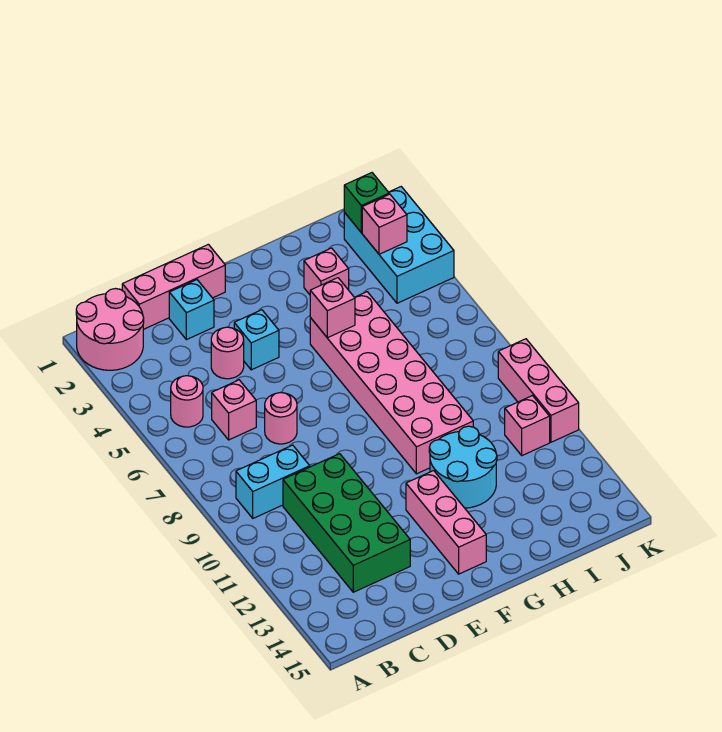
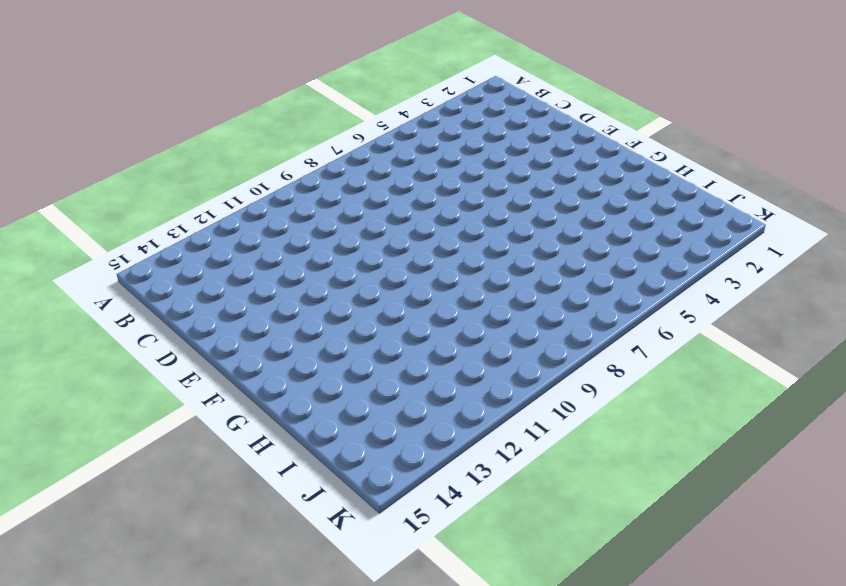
none -> pink 2x2 round brick [76,289,144,370]
none -> pink 1x1 round brick [171,376,203,427]
none -> cyan 1x2 brick [236,445,310,518]

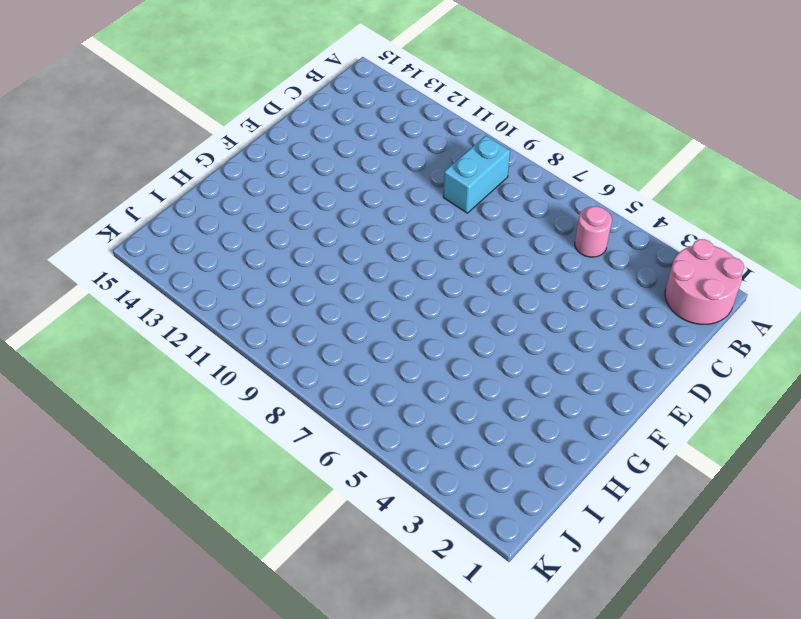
none -> pink 1x3 brick [122,244,225,329]
none -> pink 1x1 brick [212,380,256,440]
none -> green 2x4 brick [283,454,410,592]

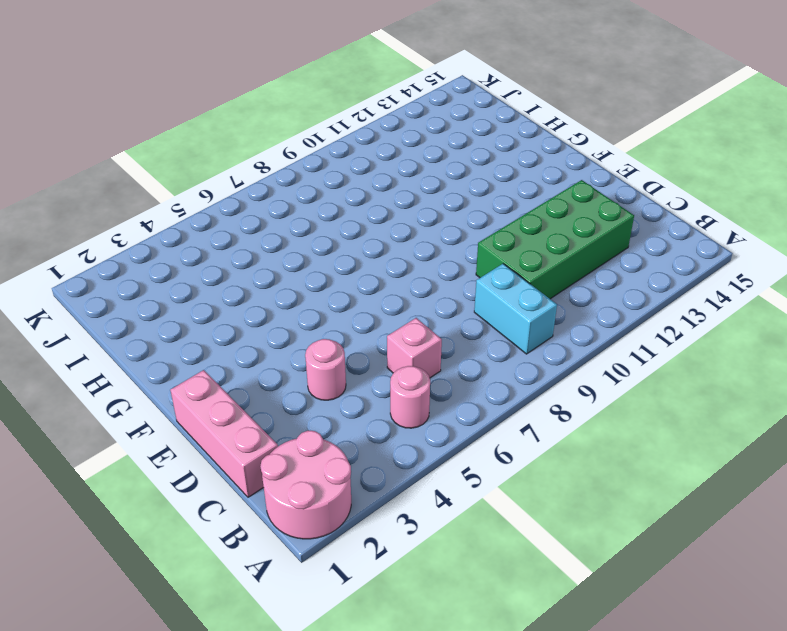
none -> cyan 1x1 brick [169,280,214,340]
none -> pink 1x1 round brick [265,392,297,444]
none -> cyan 1x1 brick [234,310,279,370]

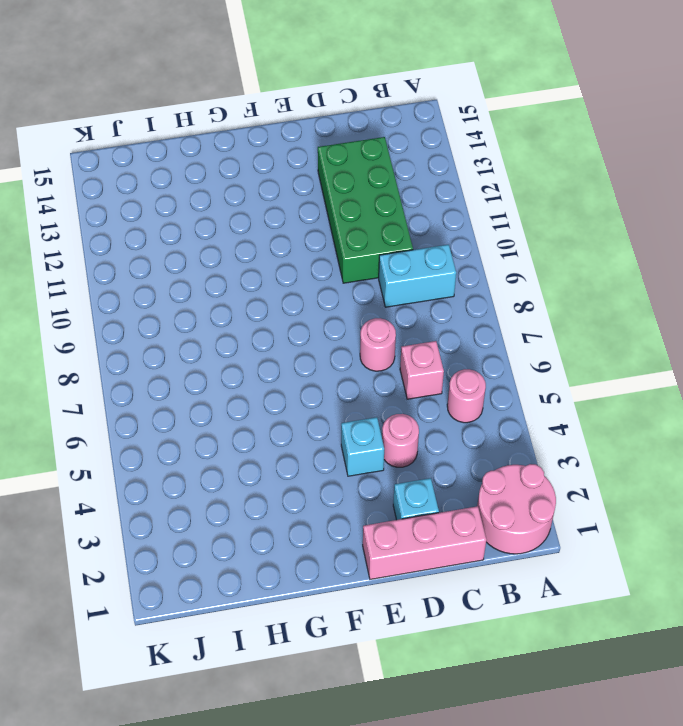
none -> pink 1x3 brick [406,471,486,574]
none -> pink 2x6 brick [310,292,473,474]
none -> cyan 2x2 round brick [429,426,497,508]

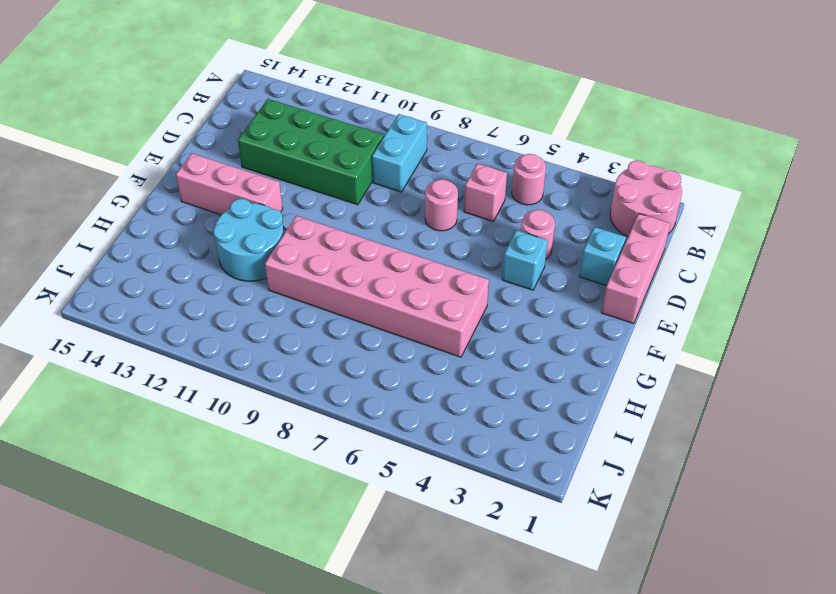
none -> pink 1x1 brick [304,248,349,295]
none -> cyan 2x3 brick [344,187,454,303]
none -> pink 1x1 brick [505,396,550,456]

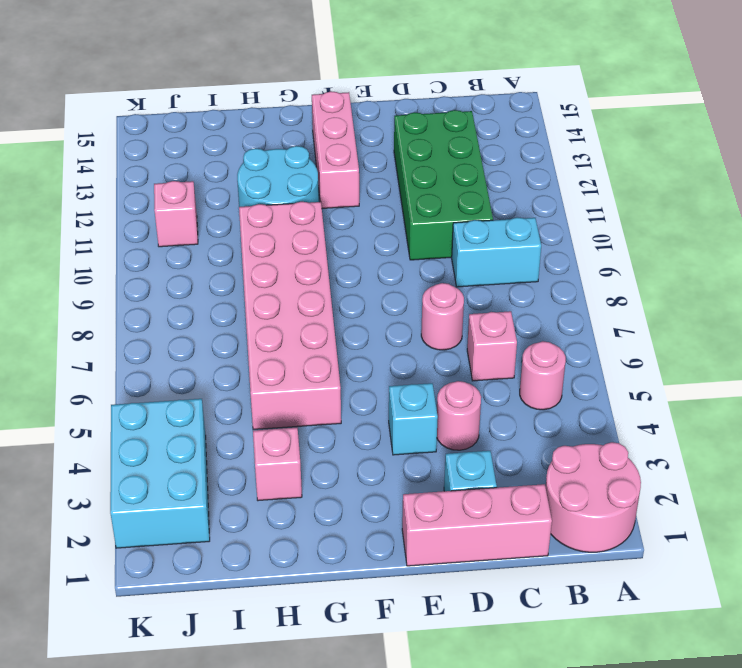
none -> pink 1x3 brick [498,339,579,442]
none -> pink 1x1 brick [310,278,355,338]
none -> green 1x1 brick [344,173,389,232]

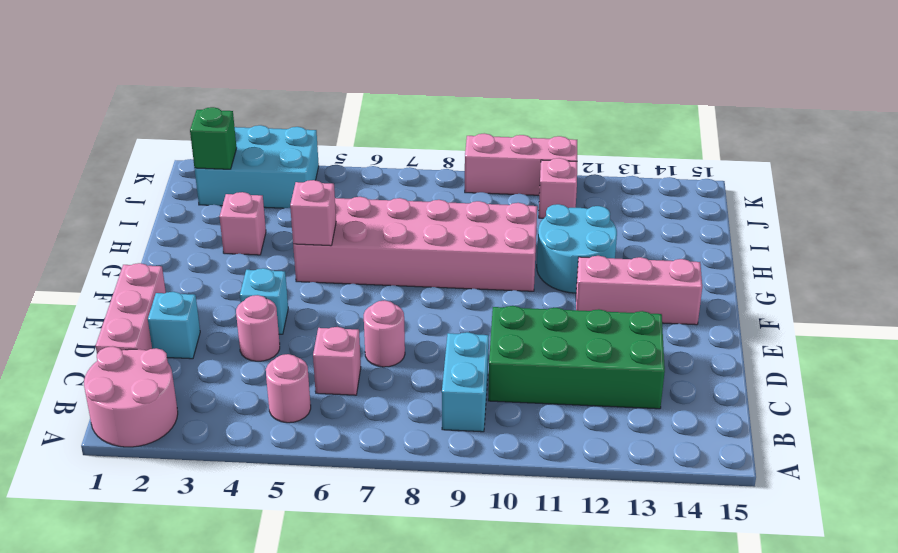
none -> pink 1x1 brick [362,194,407,254]

